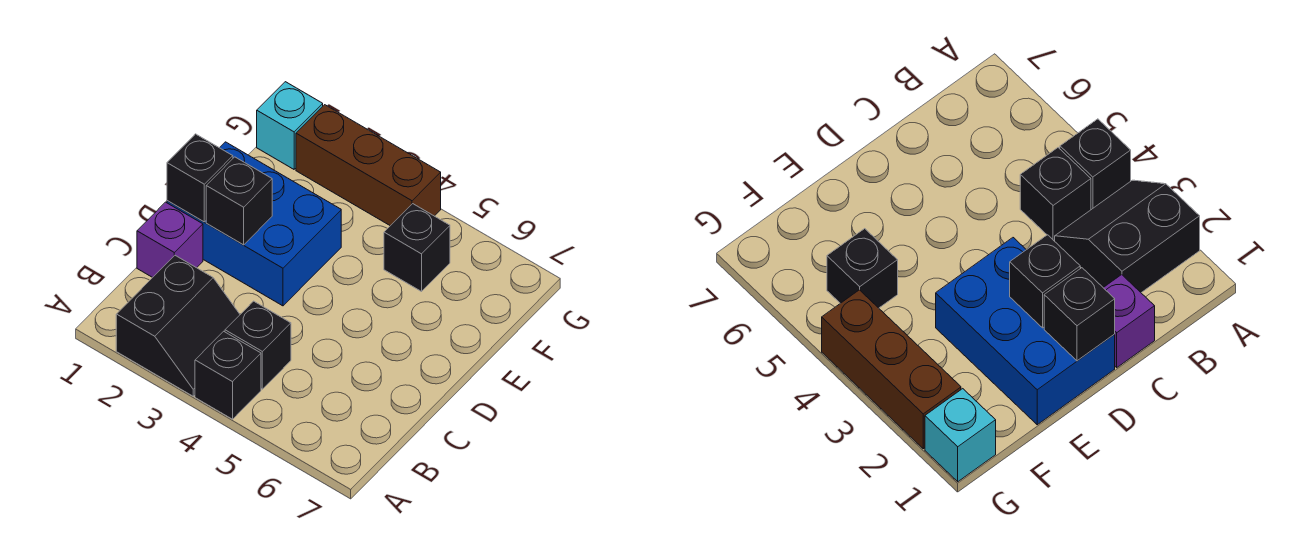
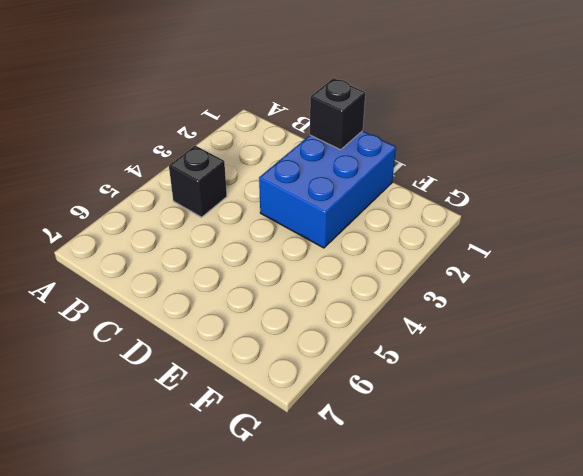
none -> black 2x2 slope [116,256,240,396]
none -> black 1x1 brick [195,331,261,419]

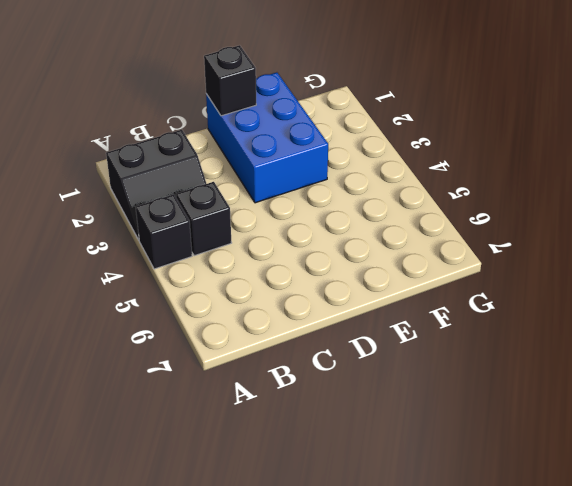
none -> purple 1x1 brick [137,202,203,278]
none -> black 1x1 brick [384,204,450,291]

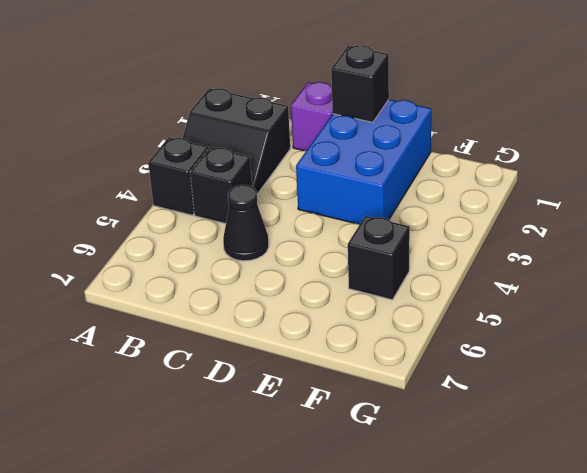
black 1x1 cone [223,185,269,261] -> none
none -> cyan 1x1 brick [257,82,323,169]
none -> brown 1x3 brick [296,105,441,226]

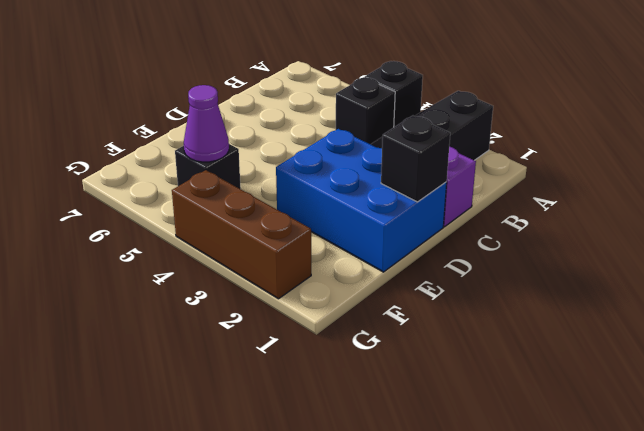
purple 1x1 cone [184,85,229,162] -> none
none -> cyan 1x1 brick [257,82,323,169]
none -> black 1x1 brick [206,157,272,245]

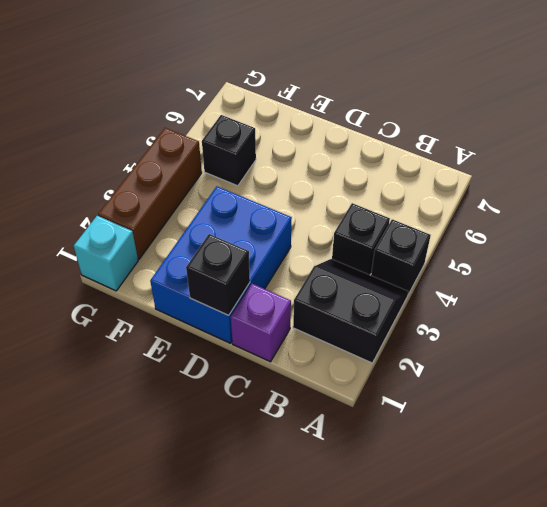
none -> black 1x1 brick [206,157,272,245]

